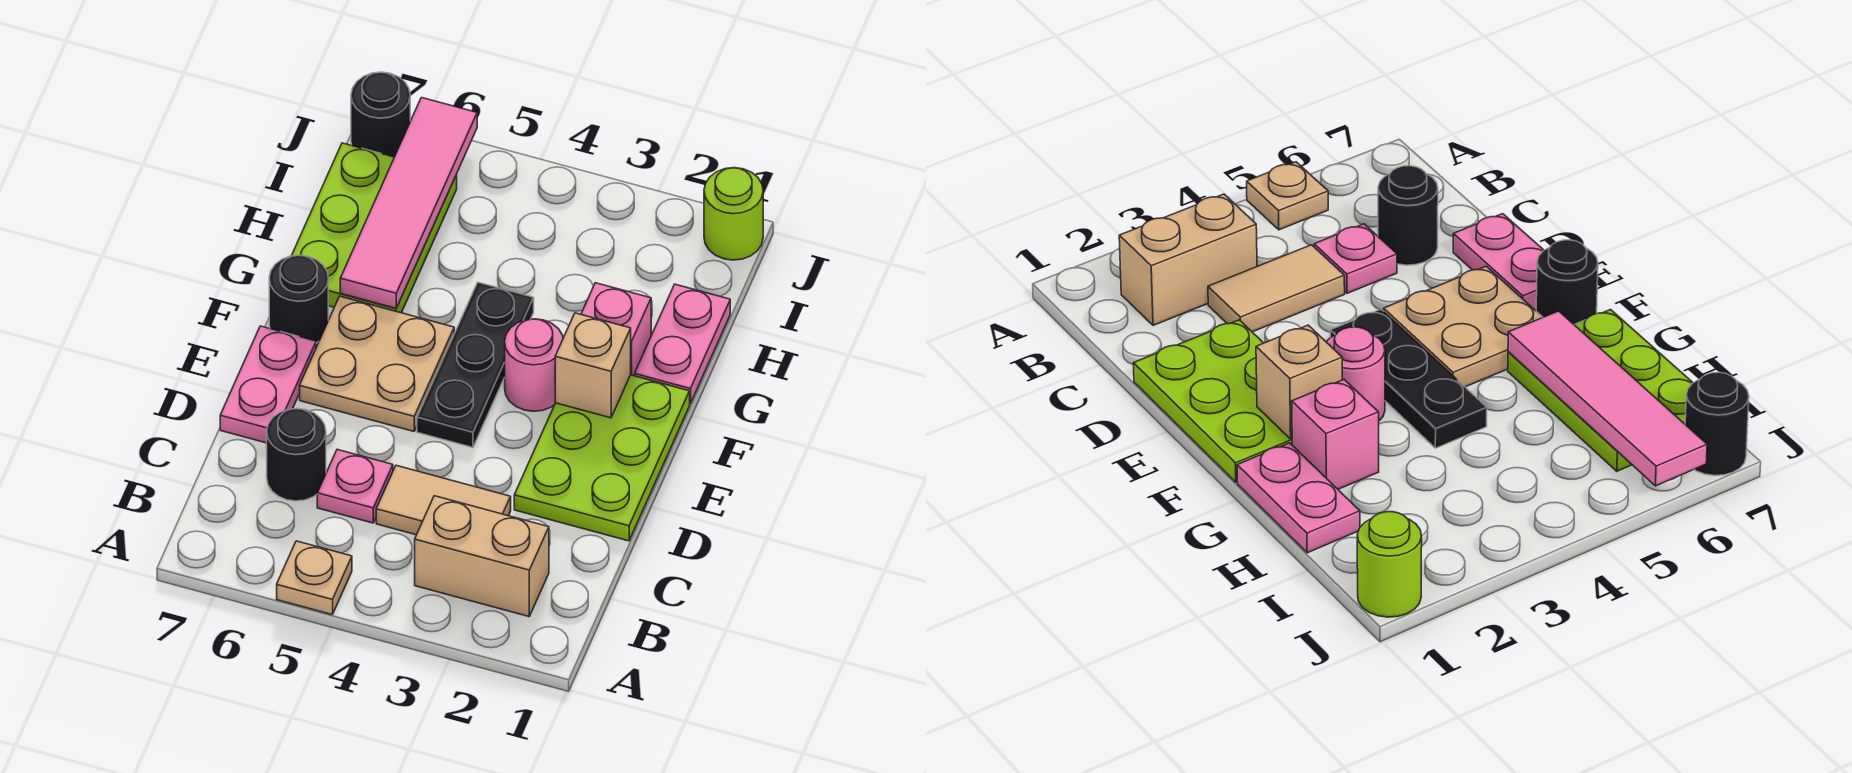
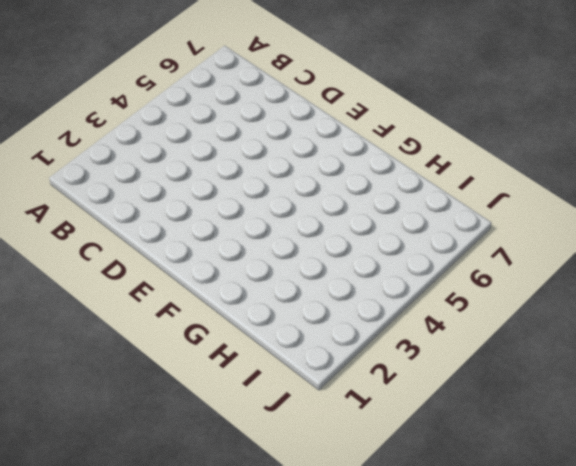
none -> tan 1x1 plate [277,541,352,615]
none -> tan 1x2 brick [415,496,549,617]
none -> tan 1x2 tile [376,465,511,535]

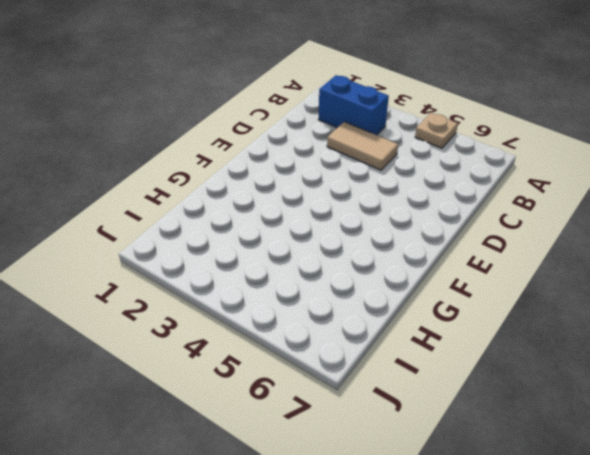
blue 1x2 brick [319,75,389,135] -> tan 1x2 brick [415,496,549,617]
none -> pink 1x1 plate [317,450,393,523]
none -> black 1x1 round brick [267,409,326,501]
none -> lime 2x3 plate [514,375,690,541]

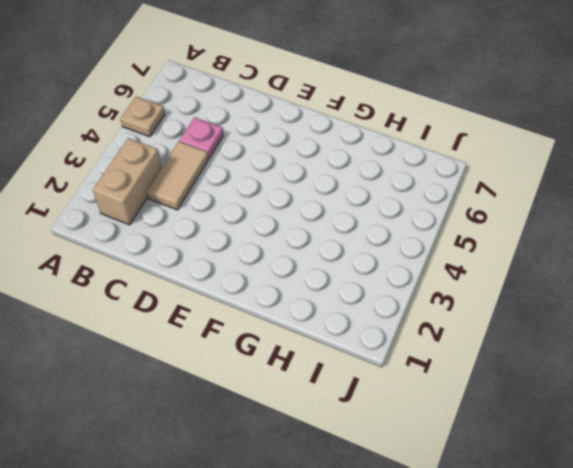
none -> black 1x1 round brick [267,409,326,501]
none -> lime 2x3 plate [514,375,690,541]
none -> pink 1x2 plate [220,326,316,443]

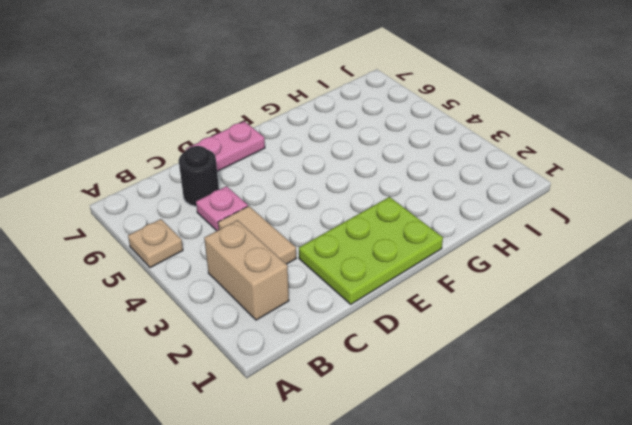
none -> black 1x3 plate [417,282,534,447]
none -> tan 2x2 plate [300,296,454,431]
none -> pink 1x1 round brick [505,319,563,411]

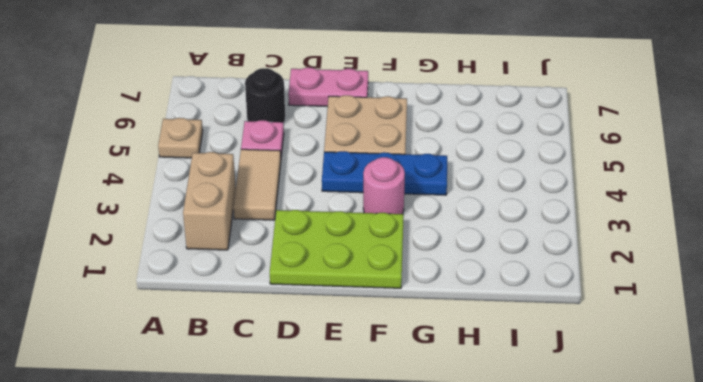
blue 1x3 plate [322,151,447,195] -> black 1x3 plate [417,282,534,447]
none -> black 1x1 round brick [269,255,328,343]
none -> pink 1x2 plate [635,284,730,403]
none -> pink 1x1 brick [581,283,651,376]

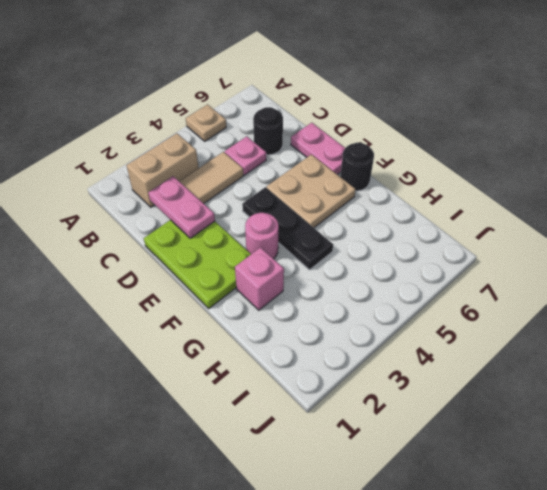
pink 1x2 plate [148,176,215,238] -> pink 1x2 plate moved to [635,284,730,403]
none -> lime 2x3 plate [292,143,457,313]
none -> lime 1x1 round brick [704,168,763,260]
none -> black 1x1 round brick [351,72,410,157]

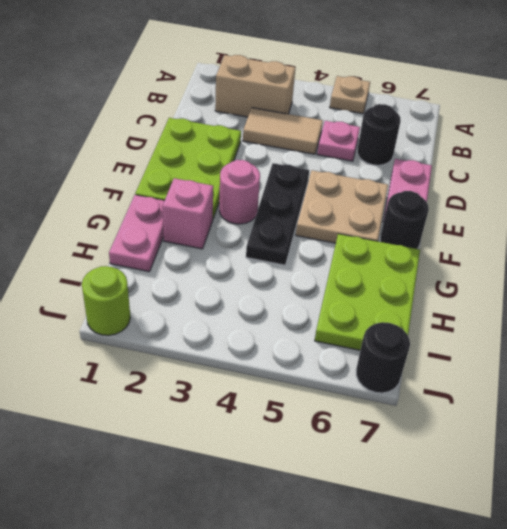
none -> tan 1x1 brick [555,313,631,418]
none -> pink 1x4 tile [340,98,477,308]

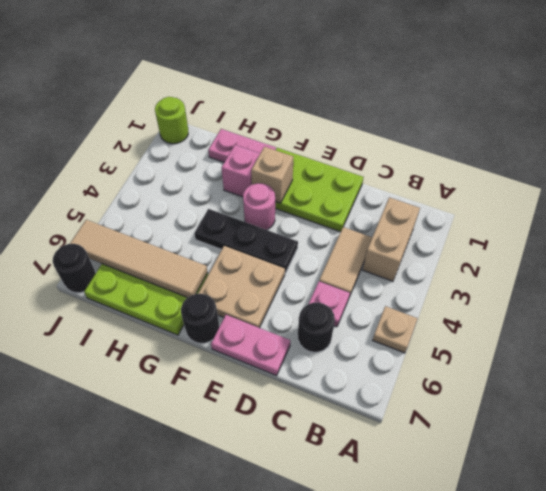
tan 1x4 tile [70,220,208,297] -> pink 1x4 tile [340,98,477,308]

